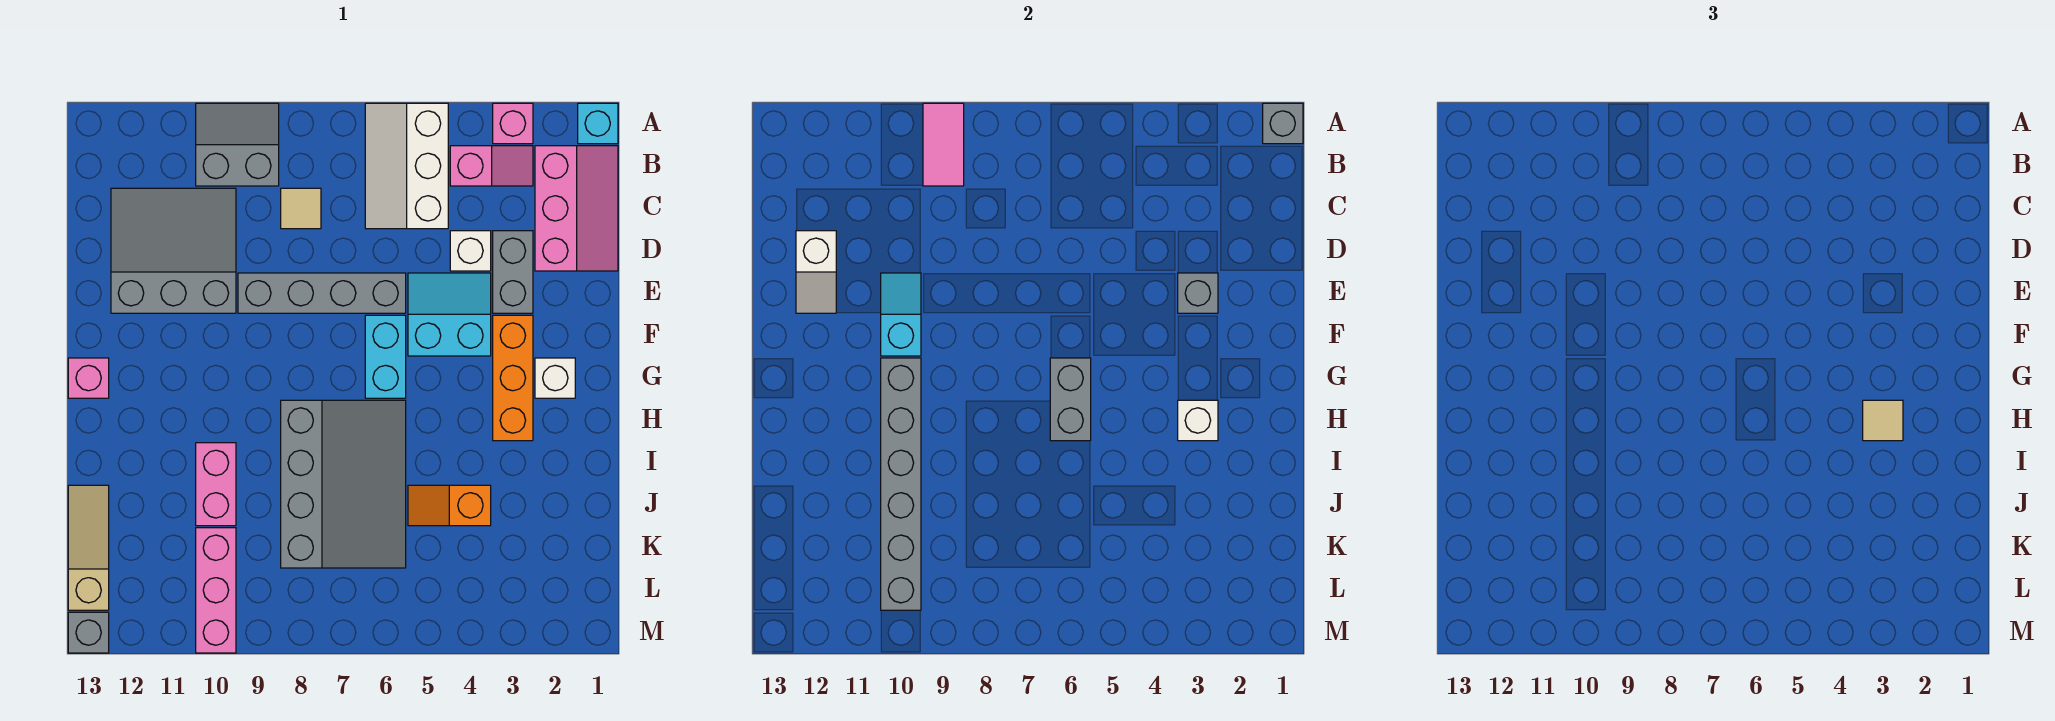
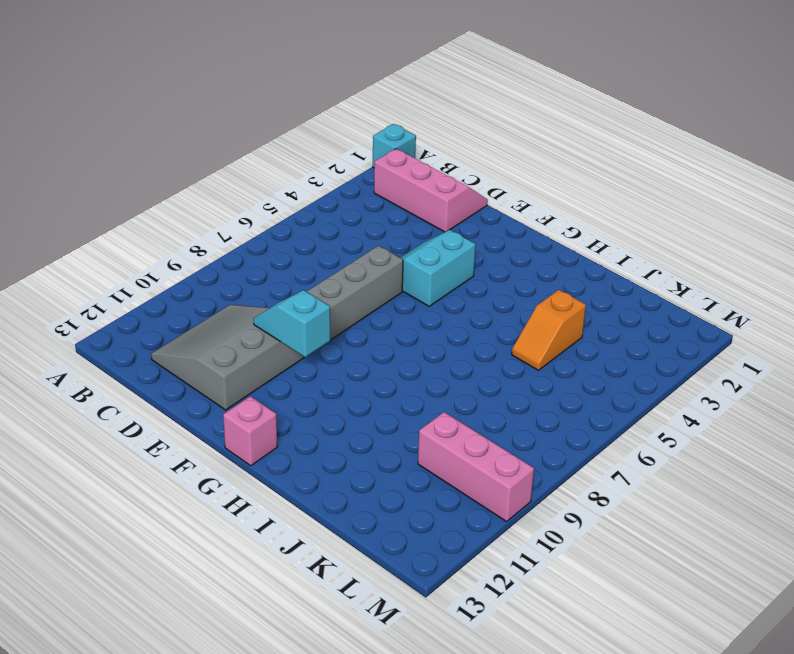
none -> pink 1x1 brick [493,103,533,144]
none -> white 2x3 slope [365,103,448,229]
none -> grey 2x2 slope [196,103,279,186]
none -> pink 1x2 slope [450,146,533,186]

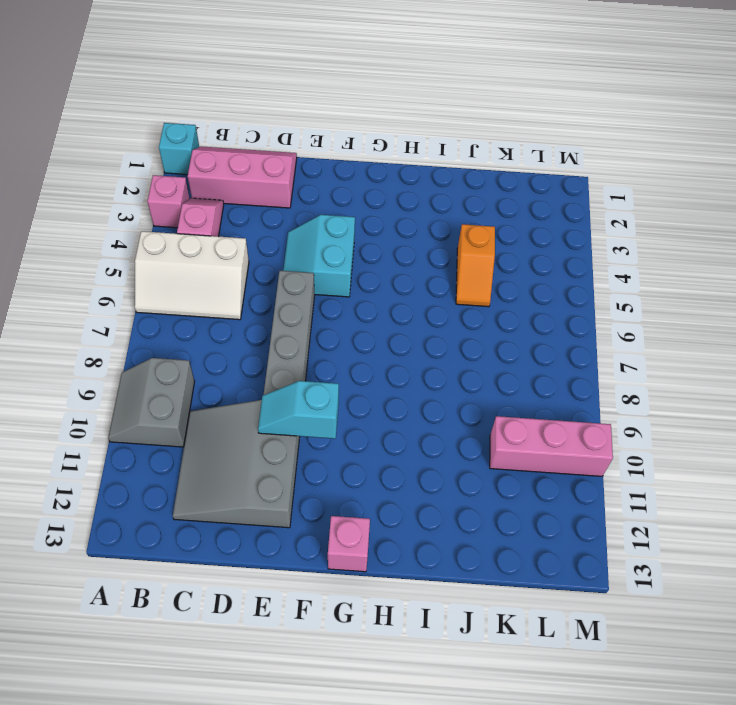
none -> tan 1x1 tile [281,188,321,229]
none -> grey 1x2 brick [493,231,533,313]
none -> white 1x1 brick [450,231,491,271]
none -> orange 1x3 brick [493,315,533,441]

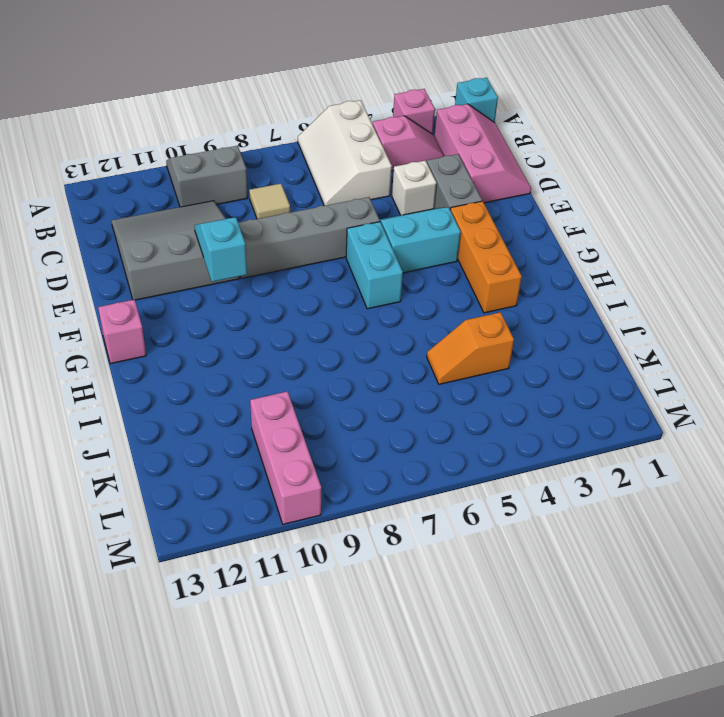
none -> white 1x1 brick [535,358,575,398]
none -> grey 3x4 slope [281,400,406,568]
none -> pink 1x2 brick [196,443,236,526]
none -> tan 1x3 slope [68,485,109,610]

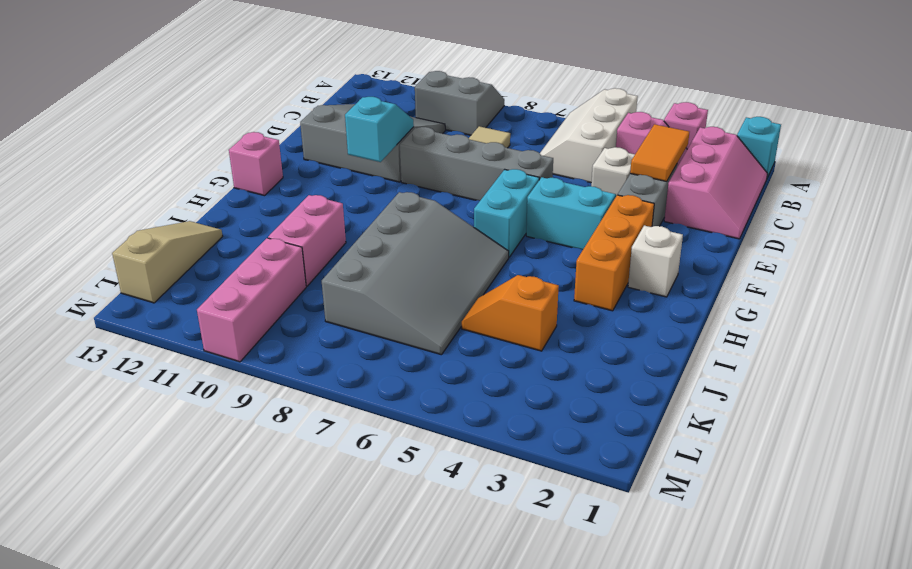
orange 1x2 tile [630,124,689,181] -> none
none -> grey 1x1 brick [68,612,109,653]
none -> grey 1x1 brick [1263,103,1303,144]
none -> pink 1x2 tile [923,103,964,186]
none -> white 1x2 slope [796,231,836,313]

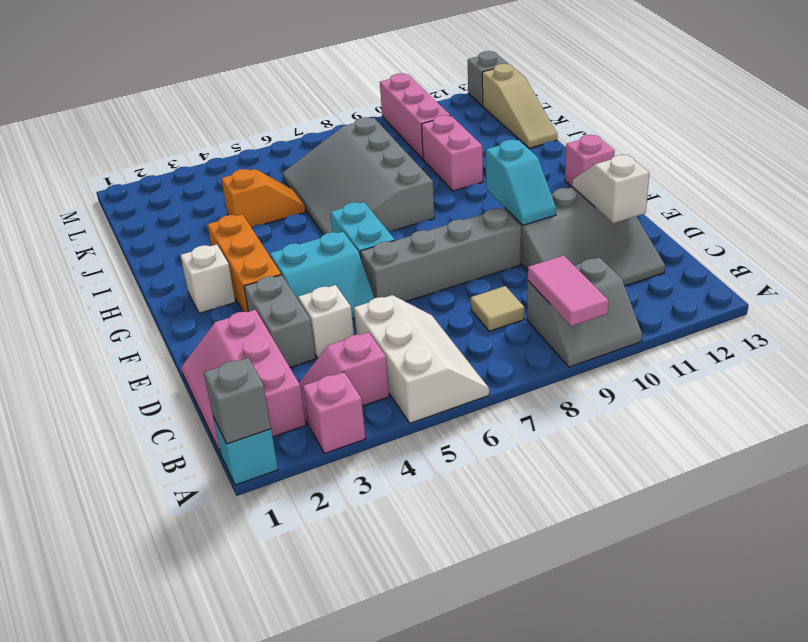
none -> grey 1x1 brick [1178,273,1218,313]
none -> grey 1x2 brick [1050,358,1091,441]
none -> grey 1x6 brick [881,358,921,610]
none -> white 1x1 brick [1178,400,1218,441]

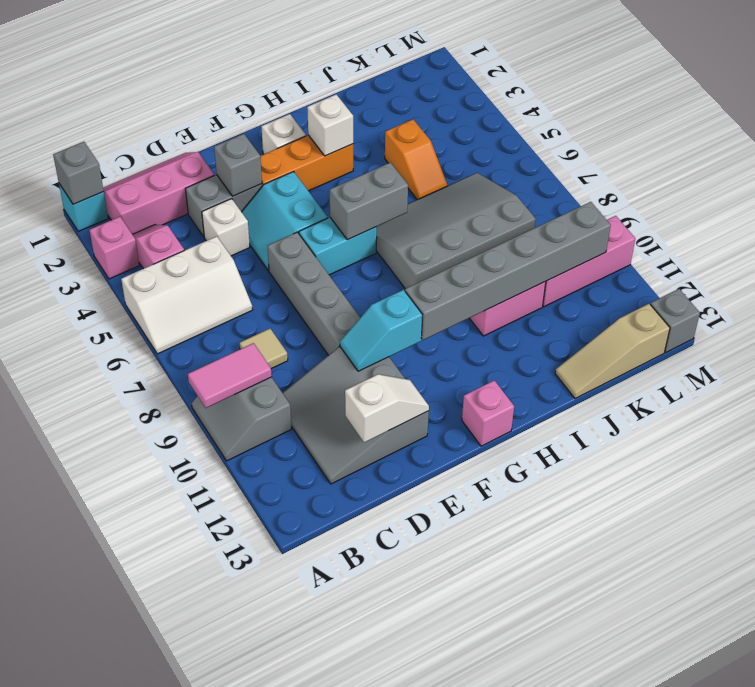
none -> tan 1x1 tile [1863,400,1903,441]

